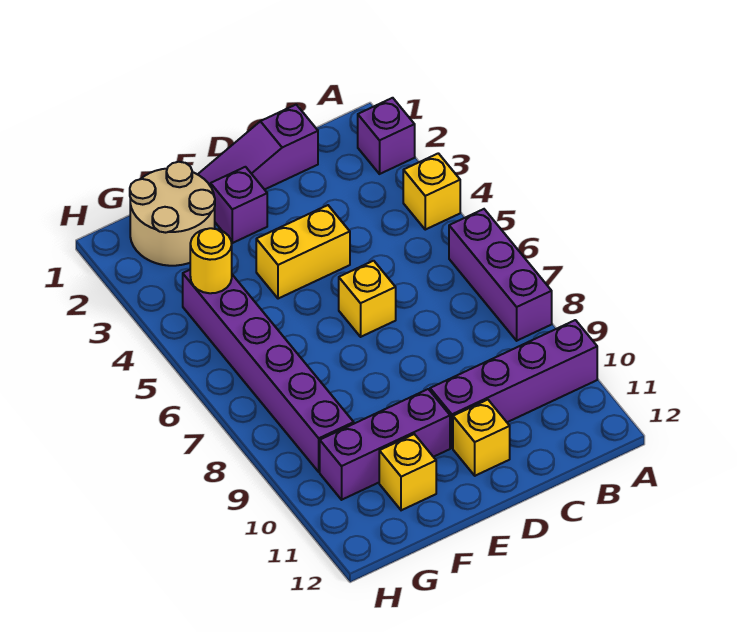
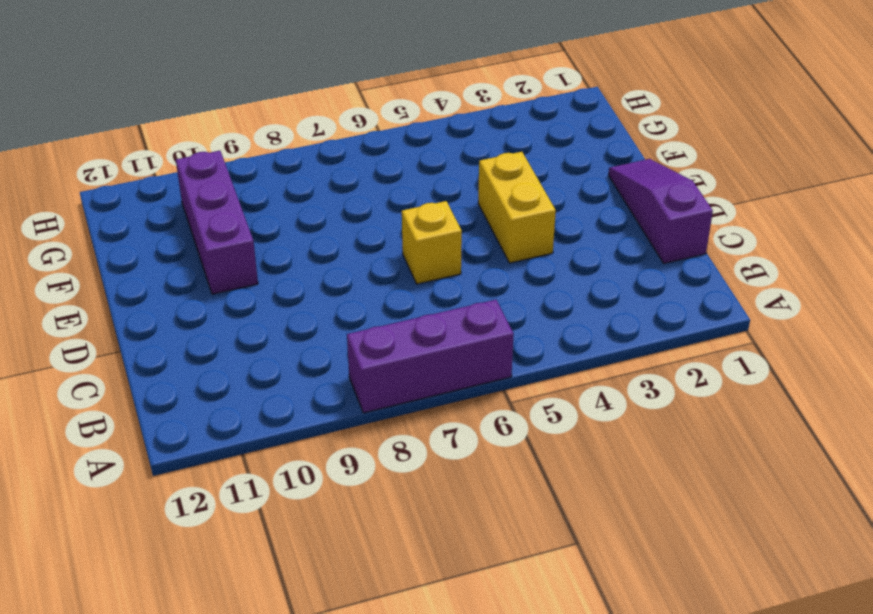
none -> purple 1x1 brick [358,98,415,174]
none -> yellow 1x1 brick [403,153,460,230]
none -> purple 1x4 brick [430,320,597,448]

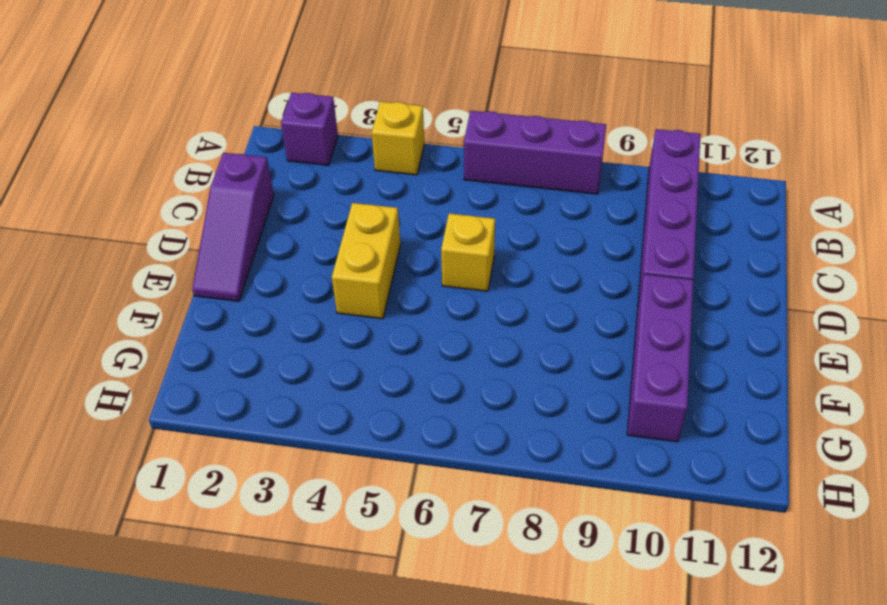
none -> yellow 1x1 brick [453,400,510,476]
none -> purple 1x1 brick [211,167,267,243]
none -> tan 2x2 round brick [130,162,215,266]

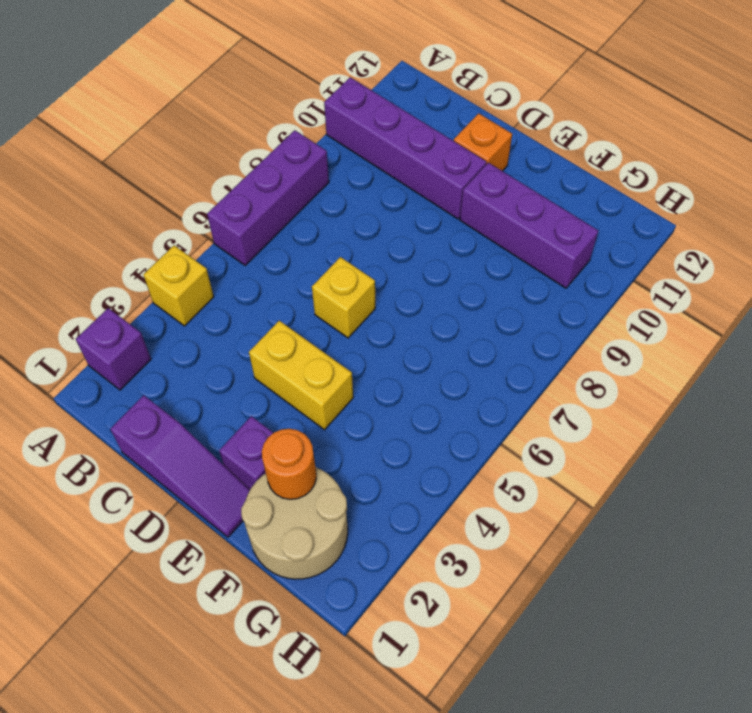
orange 1x1 brick [454,113,512,171] -> yellow 1x1 brick [453,400,510,476]
orange 1x1 round brick [262,429,316,499] -> none
none -> yellow 1x1 brick [379,434,436,510]
none -> purple 1x6 brick [183,270,354,472]
none -> yellow 1x1 round brick [190,228,232,293]

